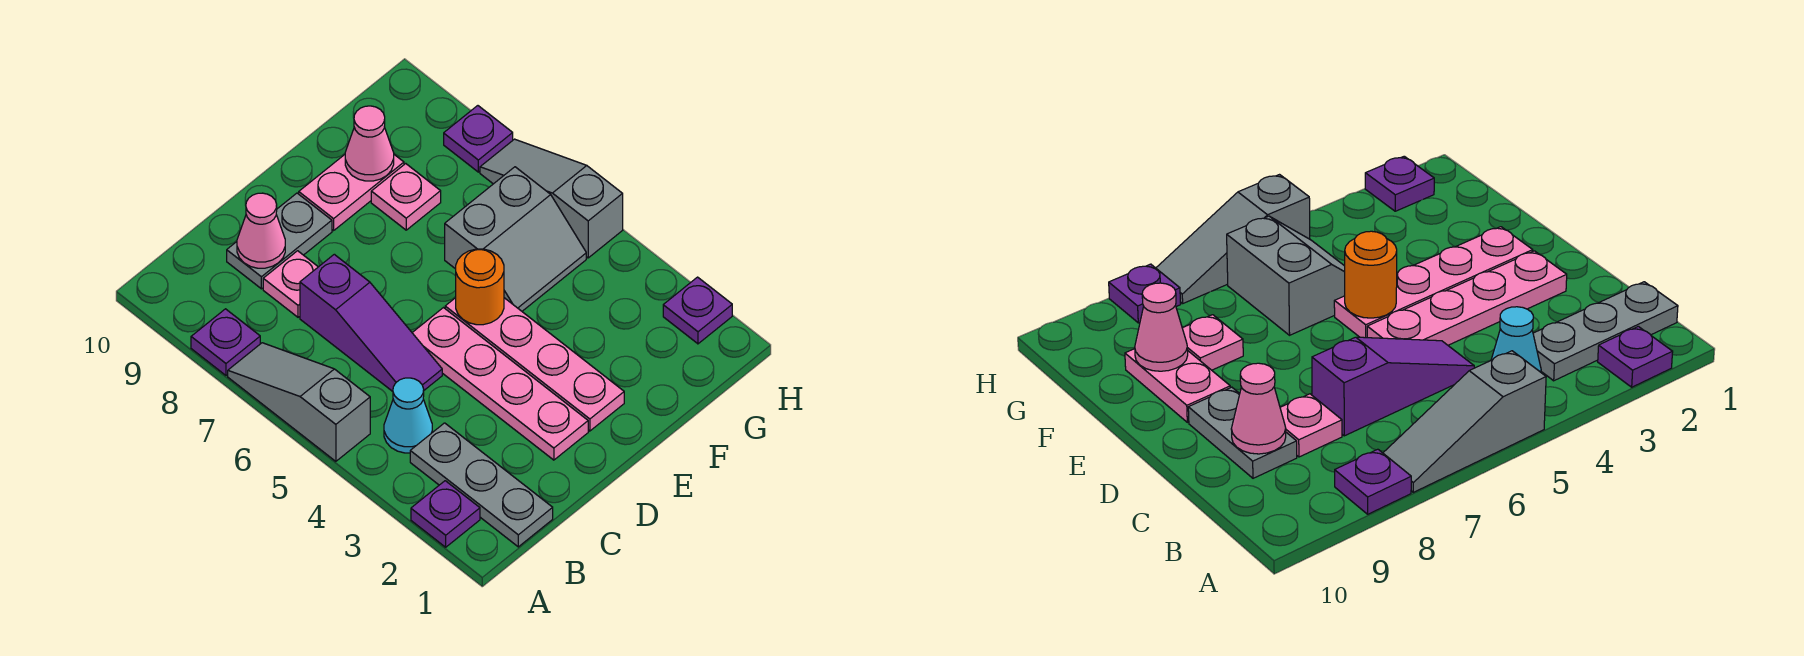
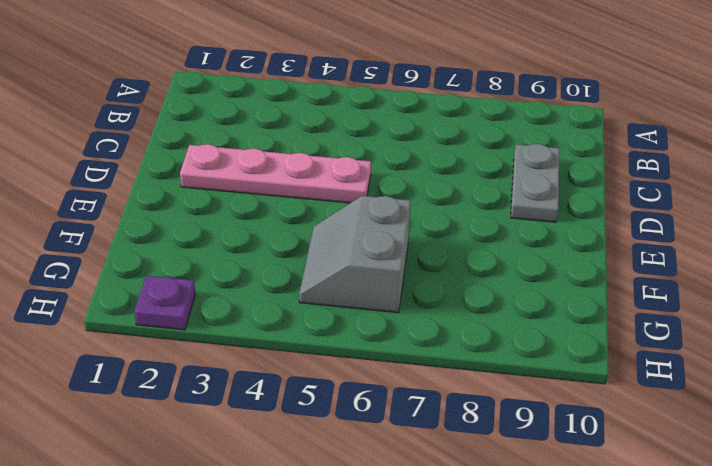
none -> purple 1x1 plate [411,481,480,547]
none -> grey 1x3 slope [228,343,370,461]
none -> purple 1x1 plate [191,309,260,375]

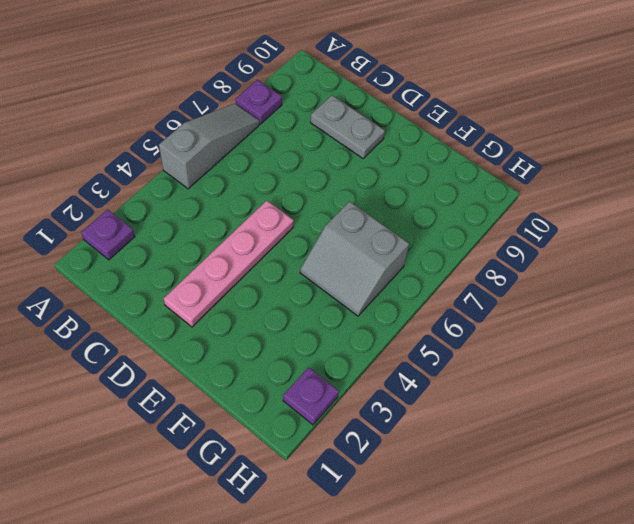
none -> grey 1x3 plate [410,423,553,547]
none -> cyan 1x1 cone [384,378,432,453]
none -> purple 1x3 slope [300,254,442,391]

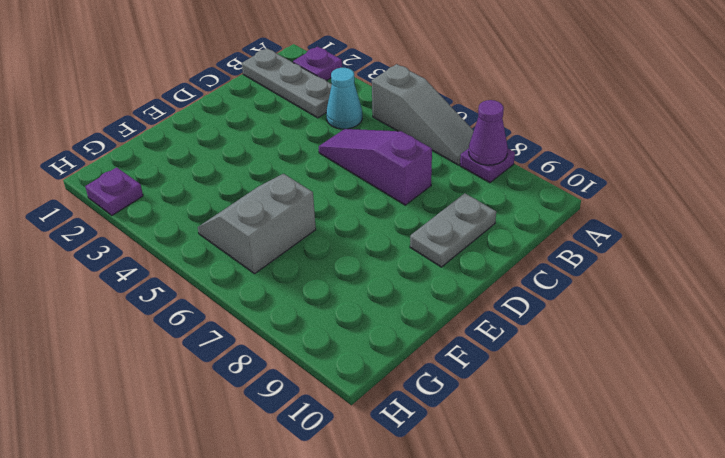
purple 1x1 cone [469,100,508,165] -> none
none -> pink 1x1 plate [263,251,318,317]
none -> pink 1x4 plate [412,308,588,460]
none -> pink 1x4 plate [445,298,624,431]

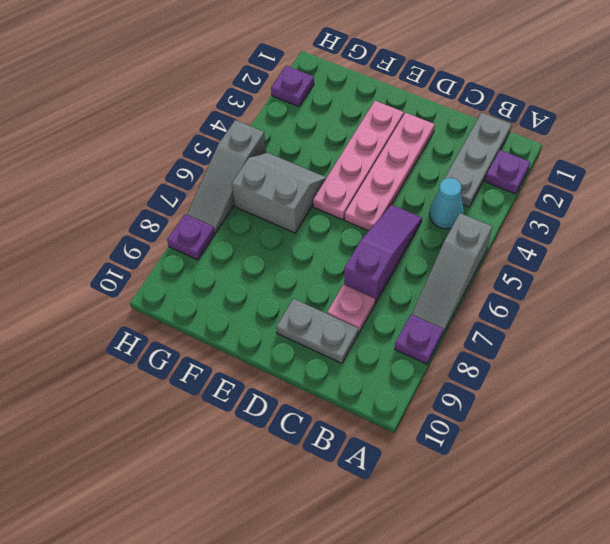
none -> pink 1x2 plate [299,155,404,231]
none -> pink 1x1 plate [371,164,441,230]
none -> pink 1x1 cone [237,193,285,268]

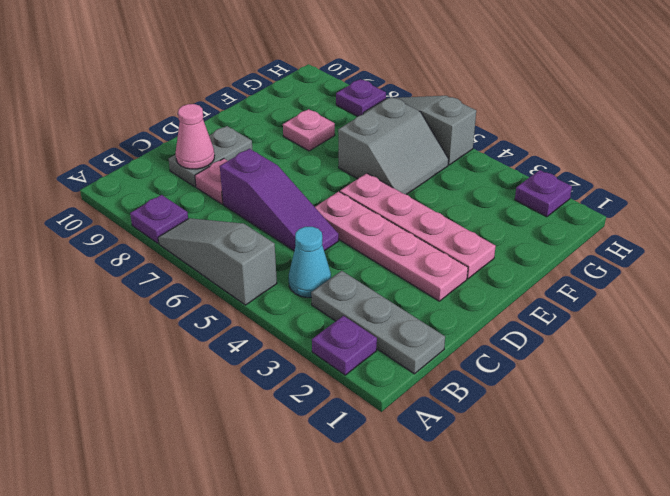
none -> pink 1x2 plate [299,155,404,231]
none -> orange 1x1 round brick [456,249,504,325]
none -> pink 1x1 cone [345,106,394,181]

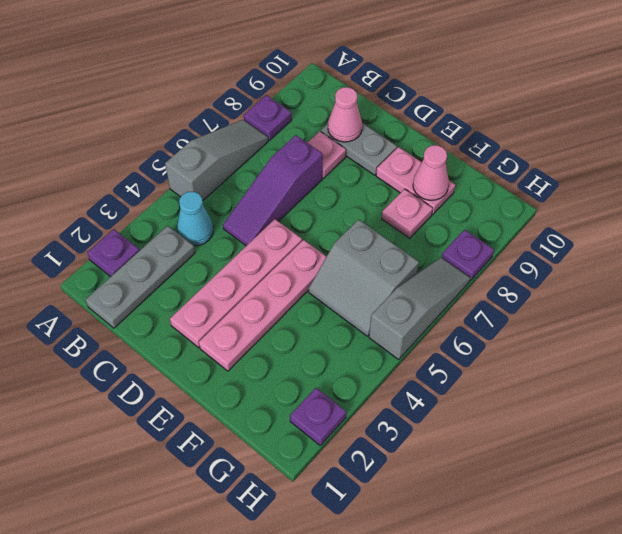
none -> orange 1x1 round brick [456,249,504,325]

